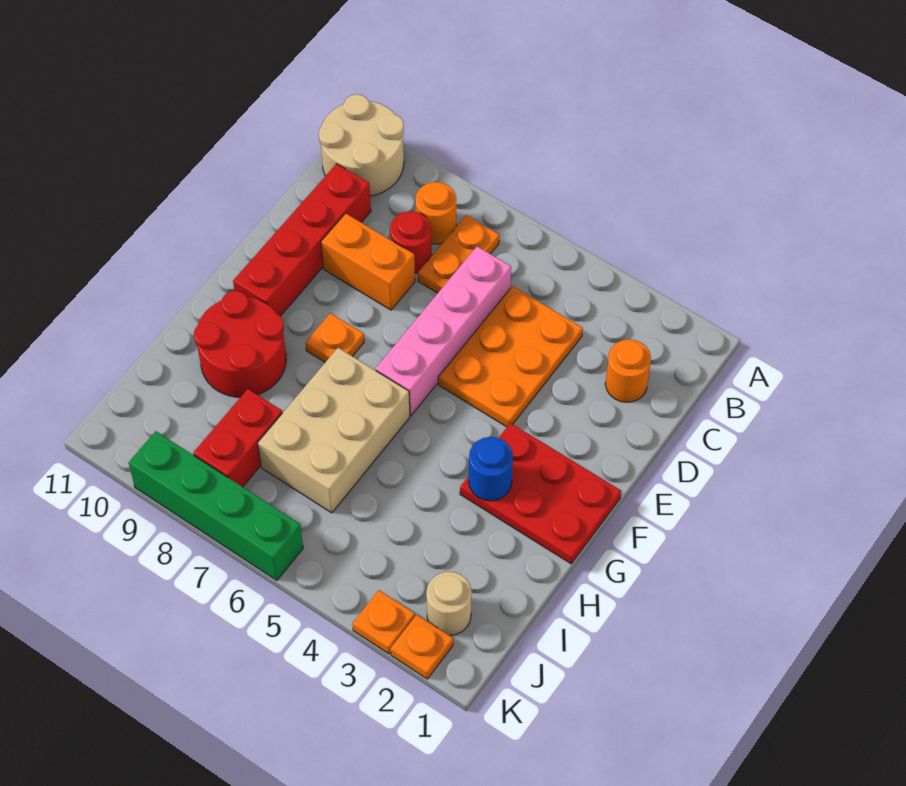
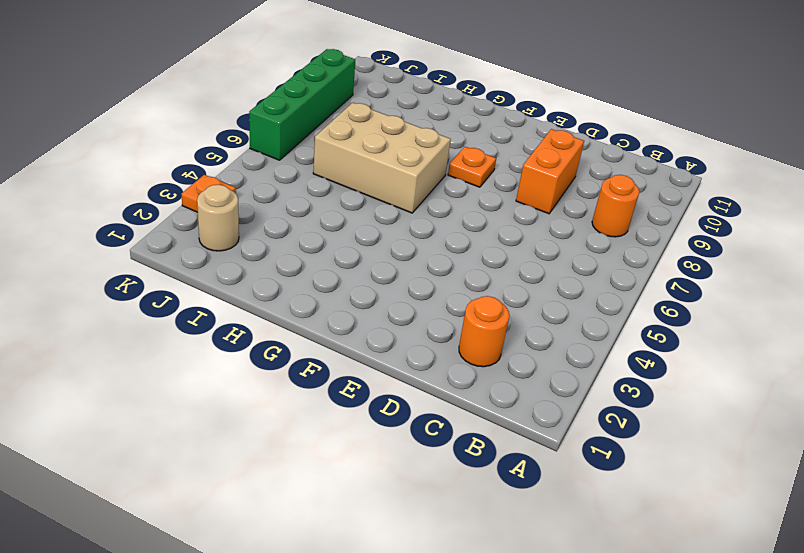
none -> tan 2x2 round brick [319,94,404,196]
none -> orange 1x2 plate [418,215,499,293]
none -> orange 2x3 plate [438,286,583,427]

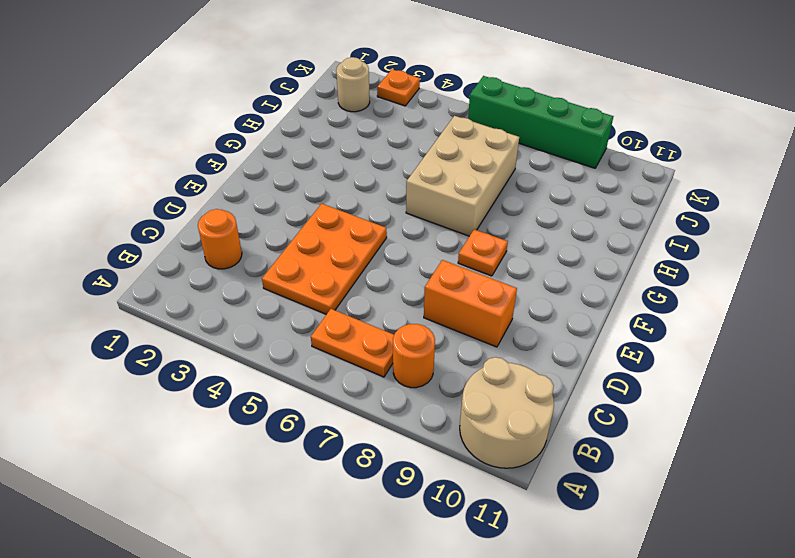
orange 1x2 plate [311,309,394,377] -> orange 1x2 plate turned to [418,215,499,293]
none -> pink 1x4 brick [376,246,511,415]
none -> red 1x1 round brick [390,211,432,273]
none -> red 1x4 brick [233,164,371,316]

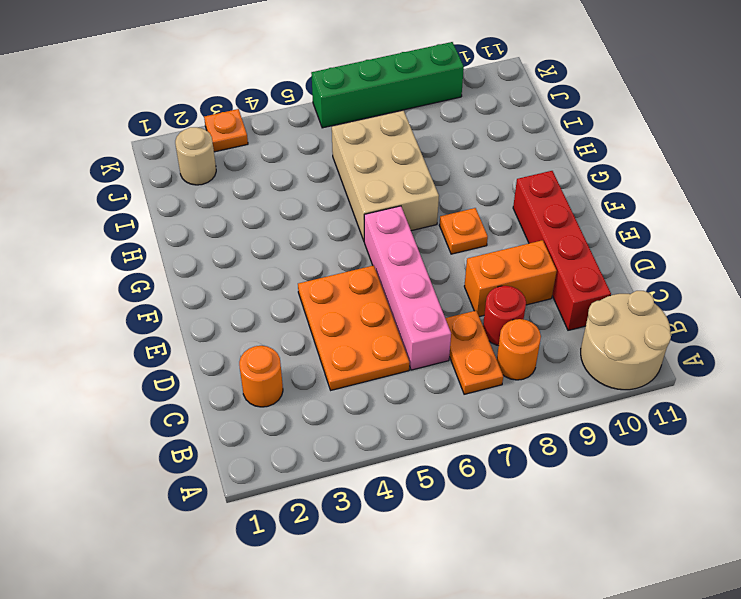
none -> red 2x3 plate [460,423,621,564]
none -> red 2x2 round brick [194,291,286,397]
none -> red 1x2 brick [193,389,282,487]

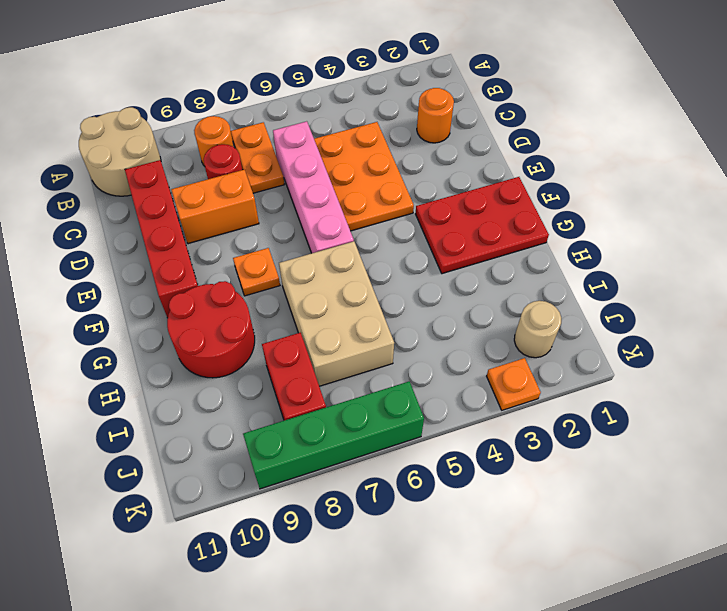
none -> orange 1x1 plate [391,615,453,679]
none -> blue 1x1 round brick [469,437,513,501]

